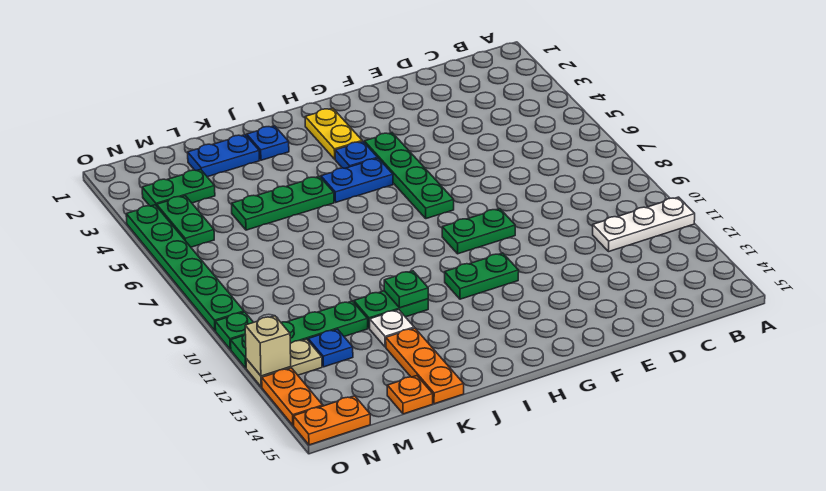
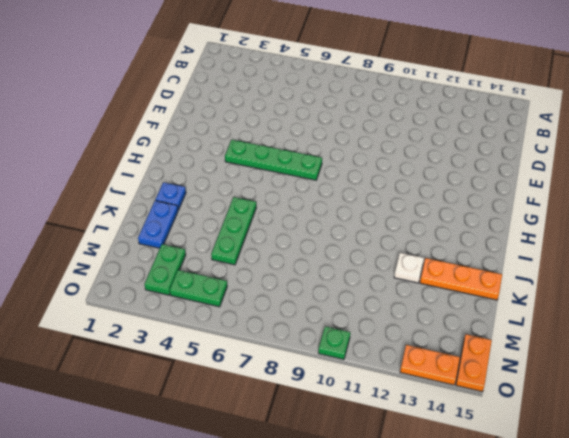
none -> white 1x3 plate [593,197,695,252]
none -> green 1x2 plate [442,209,515,254]
none -> green 1x2 plate [445,253,519,299]

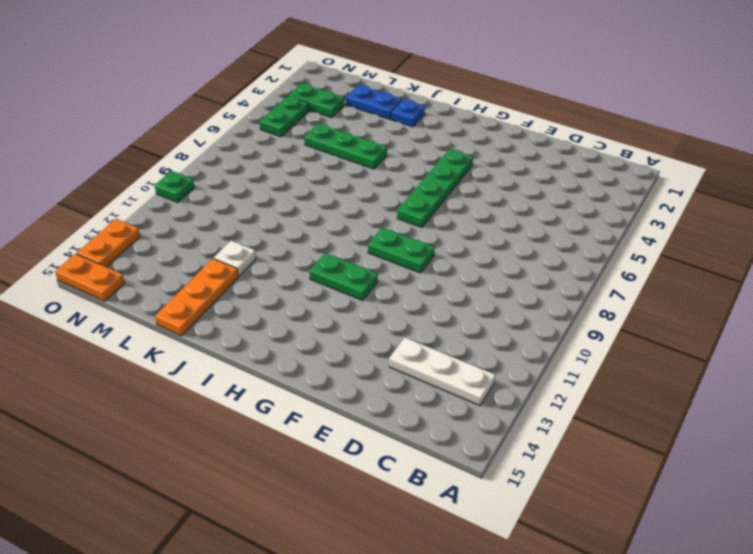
white 1x3 plate [389,337,495,406] -> white 1x3 plate moved to [593,197,695,252]
none -> yellow 1x2 plate [305,108,362,159]
none -> blue 1x1 plate [335,141,378,168]
none -> blue 1x2 plate [321,158,393,202]

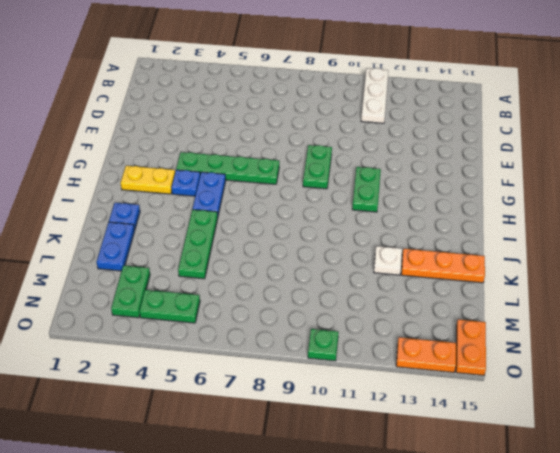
none -> green 1x2 plate [354,291,428,328]
none -> green 1x4 plate [231,301,368,368]
none -> orange 1x1 plate [387,376,433,414]

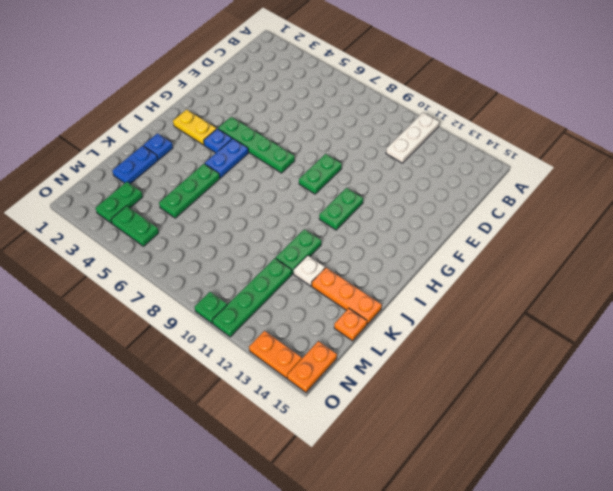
none -> blue 1x1 plate [308,329,353,367]
none -> tan 1x2 plate [246,339,322,387]
none -> green 1x6 plate [126,205,244,331]

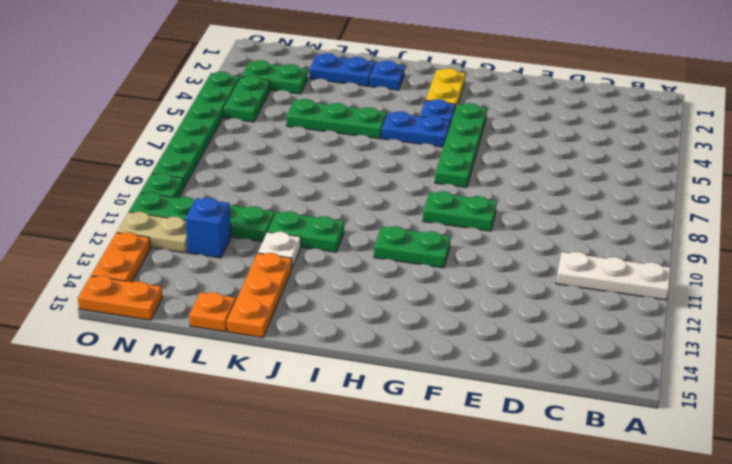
blue 1x1 brick [186,198,231,258] -> blue 1x1 plate [308,329,353,367]
none -> green 1x1 plate [384,271,428,308]
none -> tan 1x1 brick [245,316,291,376]

